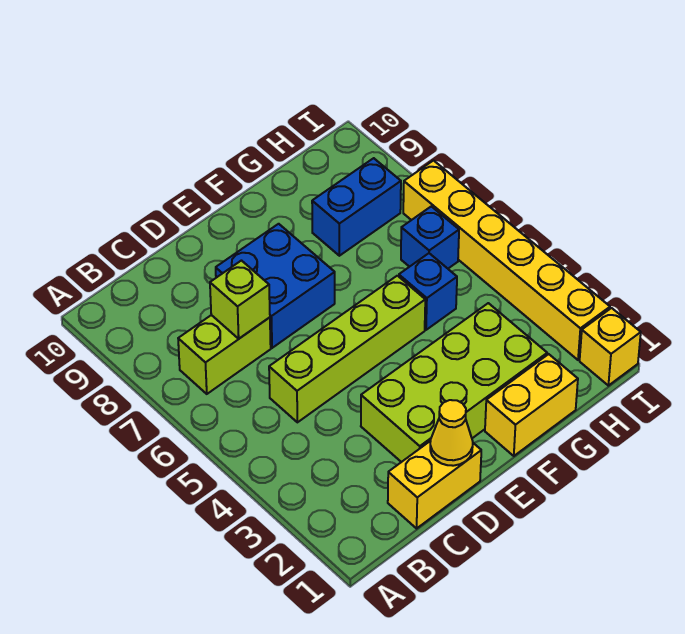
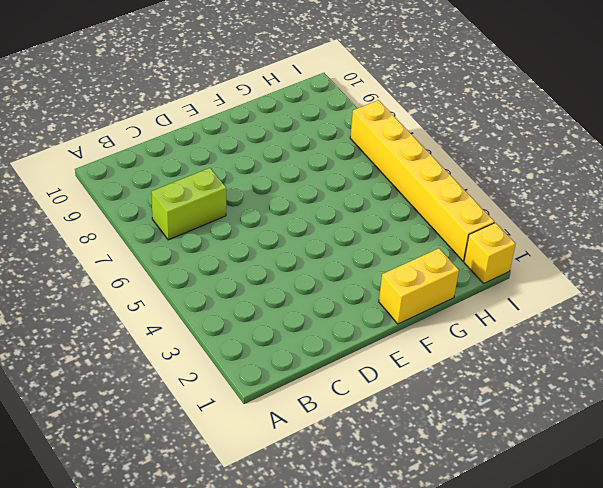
none -> yellow 1x2 brick [388,441,481,528]
none -> lime 1x4 brick [269,276,425,422]
none -> lime 2x4 brick [361,303,547,462]

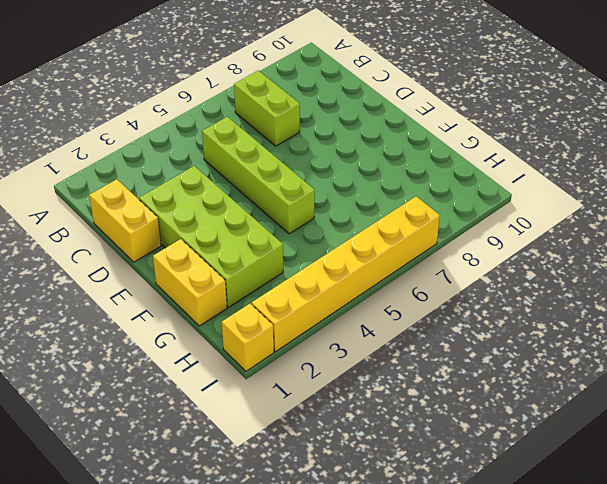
none -> blue 2x2 brick [216,224,335,348]
none -> blue 1x1 brick [399,253,457,330]
none -> blue 1x2 brick [312,158,401,256]

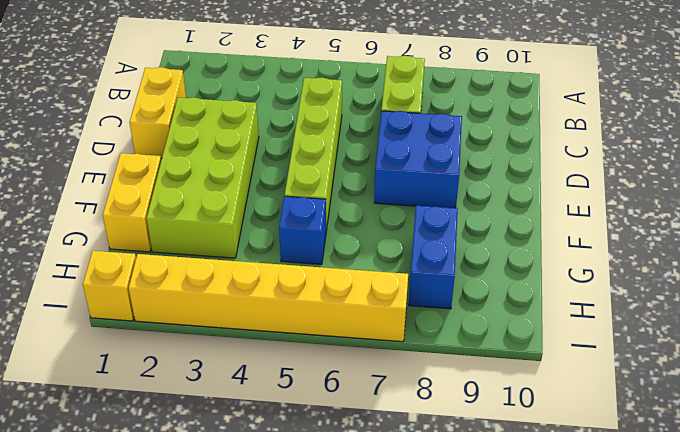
none -> blue 1x1 brick [401,206,459,268]
none -> lime 1x1 brick [210,261,270,339]
none -> yellow 1x1 cone [430,400,473,466]

